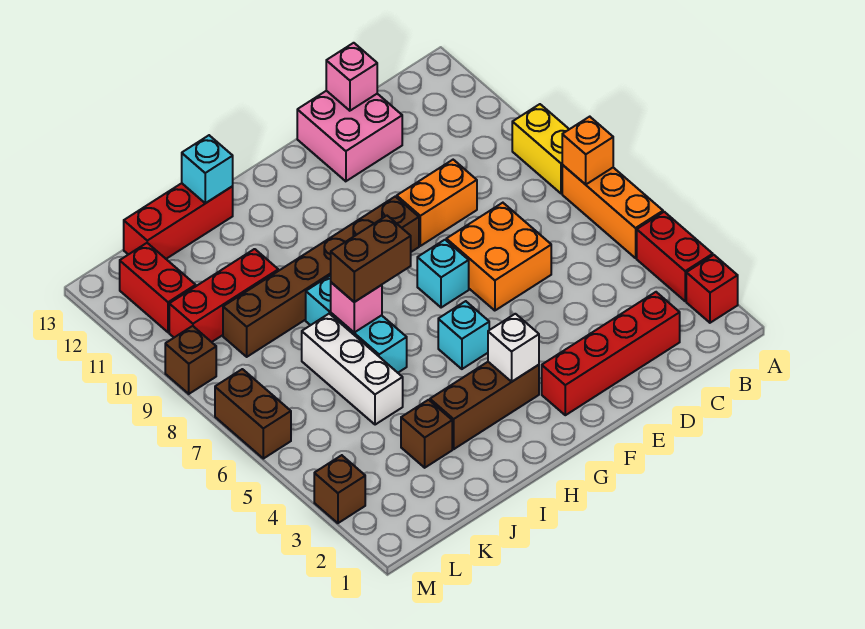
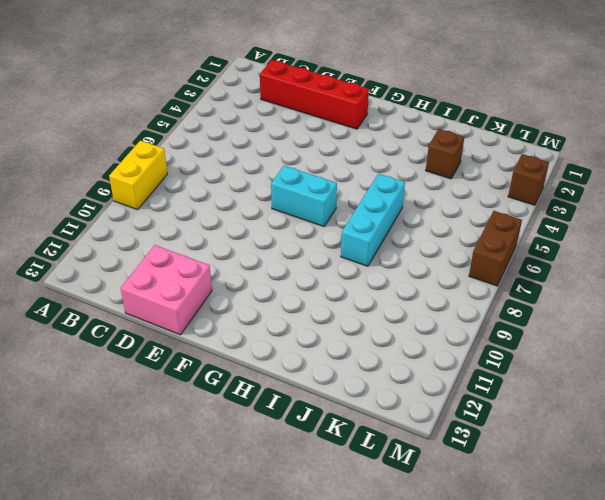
cyan 1x2 brick [271,166,337,227] -> cyan 1x1 brick [417,240,469,308]
none -> red 1x1 brick [686,255,738,323]
none -> red 1x2 brick [637,212,713,301]
none -> orange 1x3 brick [562,165,663,258]

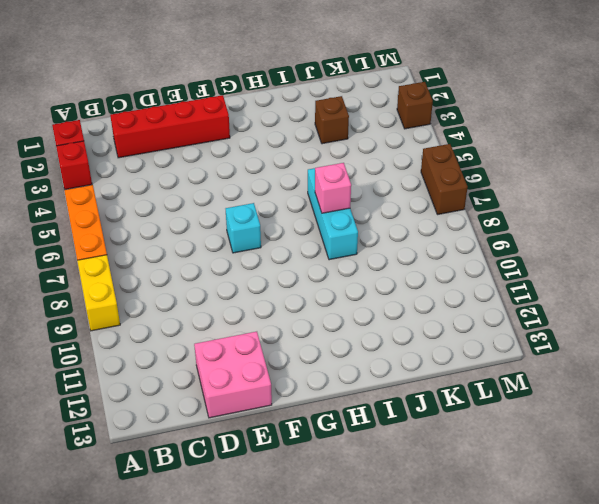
red 1x1 brick [56,141,92,190] -> red 1x2 brick [637,212,713,301]
none -> orange 2x2 brick [446,203,551,311]
none -> orange 1x2 brick [397,160,477,246]
none -> brown 1x6 brick [223,196,419,357]

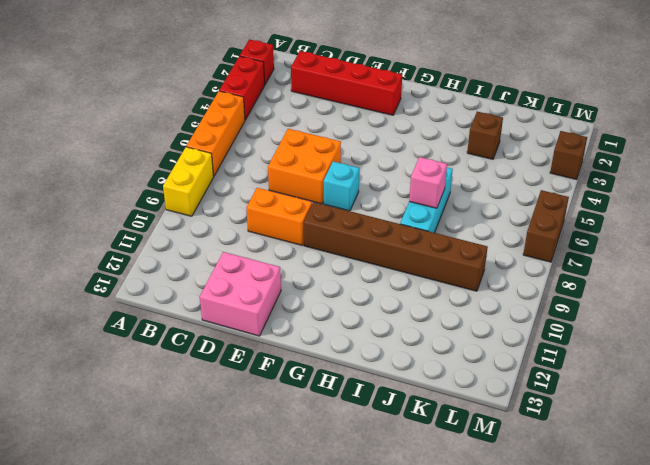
none -> brown 1x3 brick [430,362,539,449]
none -> cyan 1x1 brick [438,301,489,369]
none -> red 1x3 brick [124,183,233,259]

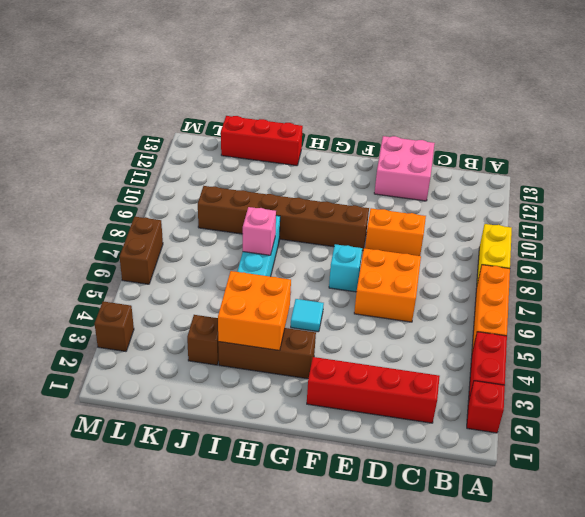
cyan 1x1 tile [291,299,324,332] -> cyan 1x1 brick [438,301,489,369]
orange 2x2 brick [218,271,291,351] -> none
none -> white 1x3 brick [302,314,403,425]
none -> red 1x3 brick [169,249,278,342]
none -> red 1x2 brick [120,243,196,332]

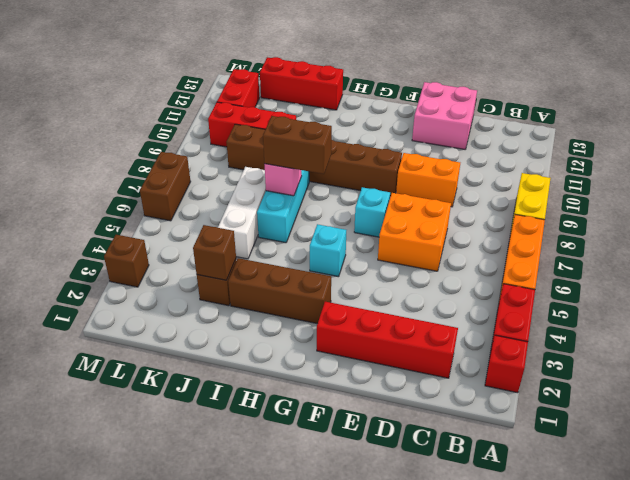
brown 1x1 brick [193,225,236,280] -> brown 1x1 brick moved to [165,326,216,394]
none -> orange 1x1 brick [562,117,613,184]
none -> pink 1x1 brick [326,43,377,111]
none -> white 1x1 brick [488,314,539,382]

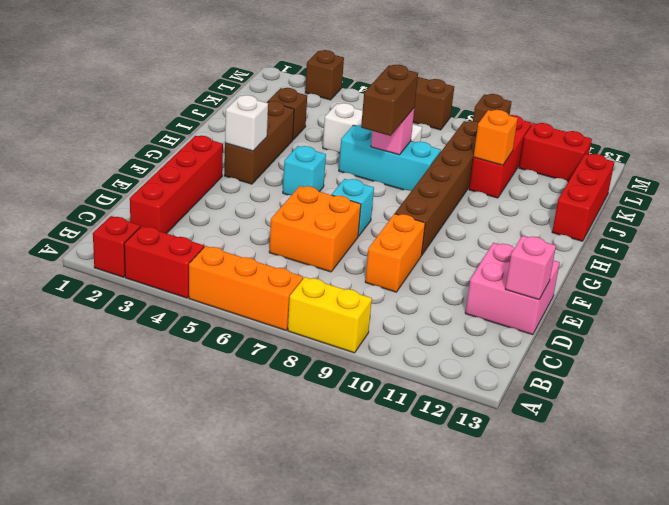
orange 1x1 brick [474,110,518,165] -> orange 1x1 brick moved to [562,117,613,184]
none -> cyan 1x1 brick [182,135,233,203]

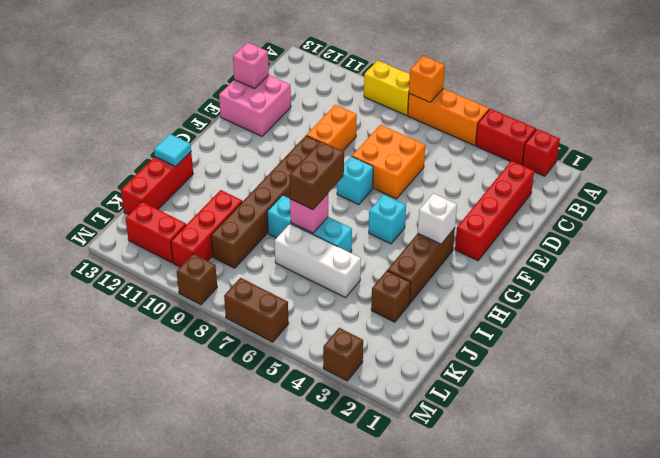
cyan 1x1 tile [154,134,191,166] -> cyan 1x1 brick [182,135,233,203]

